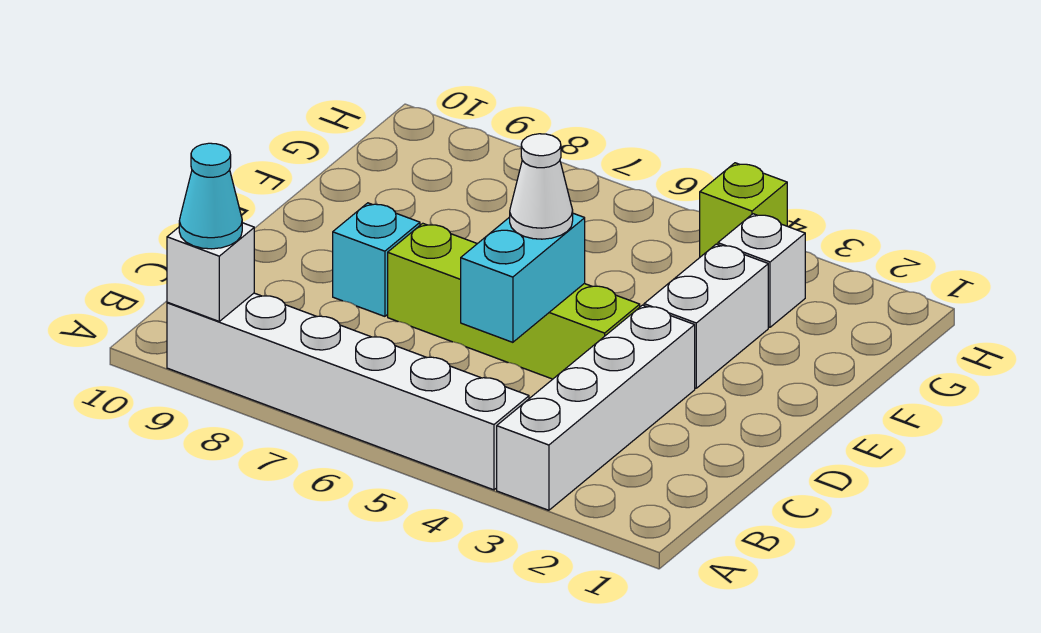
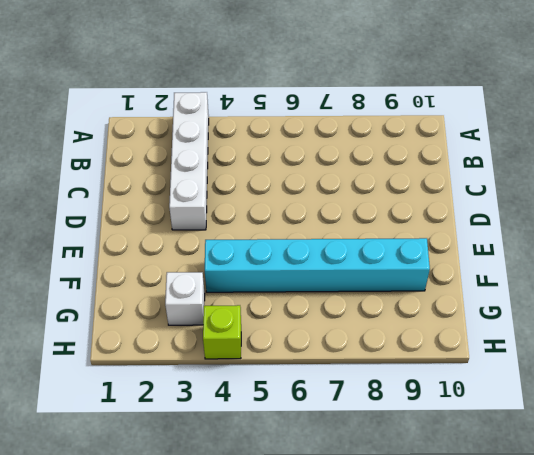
cyan 1x6 brick [205,238,430,292] -> none
none -> white 1x6 brick [167,293,529,490]
none -> lime 1x4 brick [388,223,640,379]

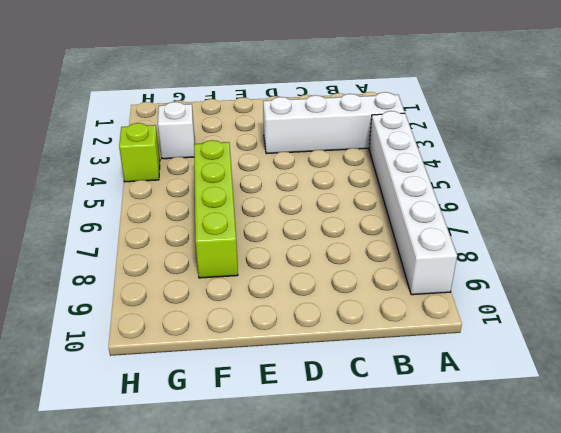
lime 1x4 brick [194,140,238,278] -> lime 1x4 brick moved to [388,223,640,379]
none -> cyan 1x1 brick [333,203,420,316]
none -> white 1x2 brick [644,244,768,388]

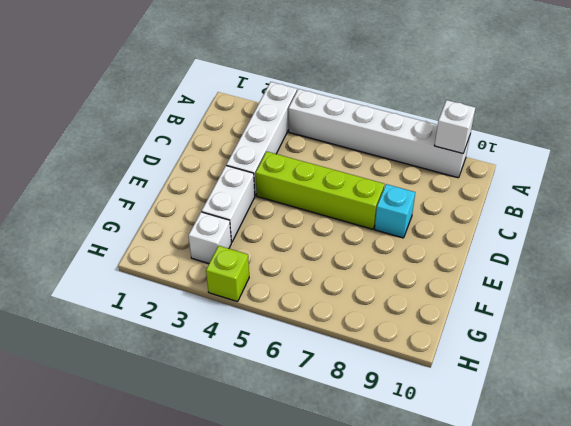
none -> cyan 1x2 brick [461,213,585,342]
none -> cyan 1x1 cone [179,143,242,249]

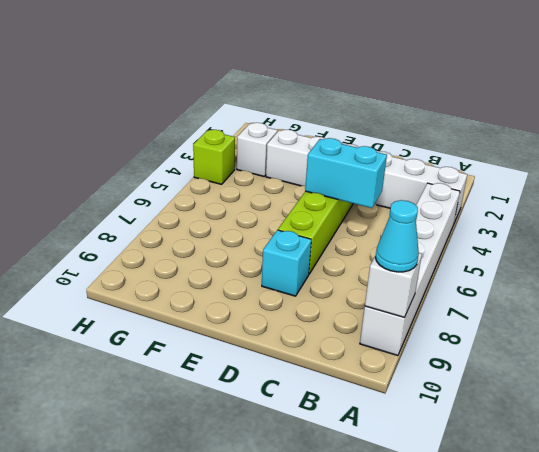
none -> white 1x1 cone [510,134,573,239]

